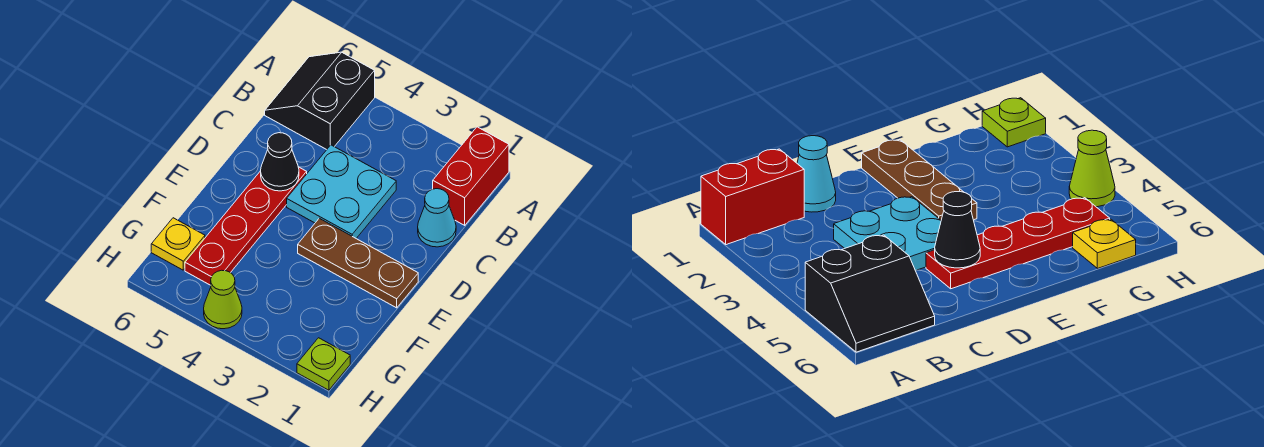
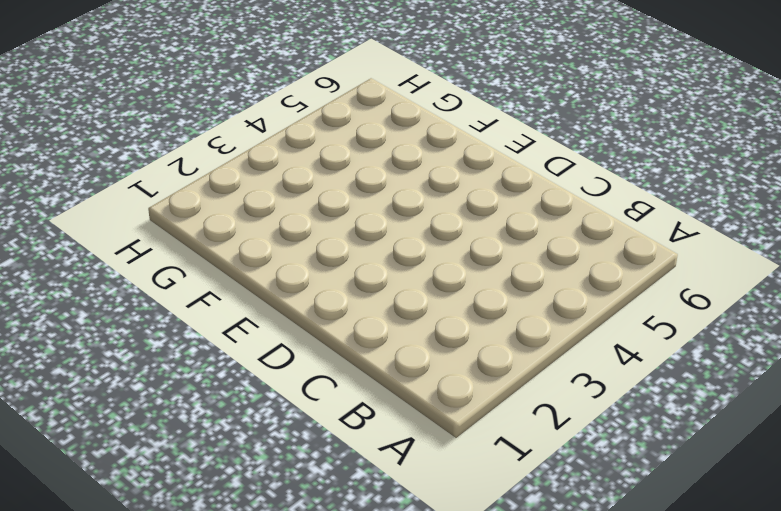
none -> red 1x2 brick [433,127,509,225]
none -> black 2x2 slope [265,52,375,150]

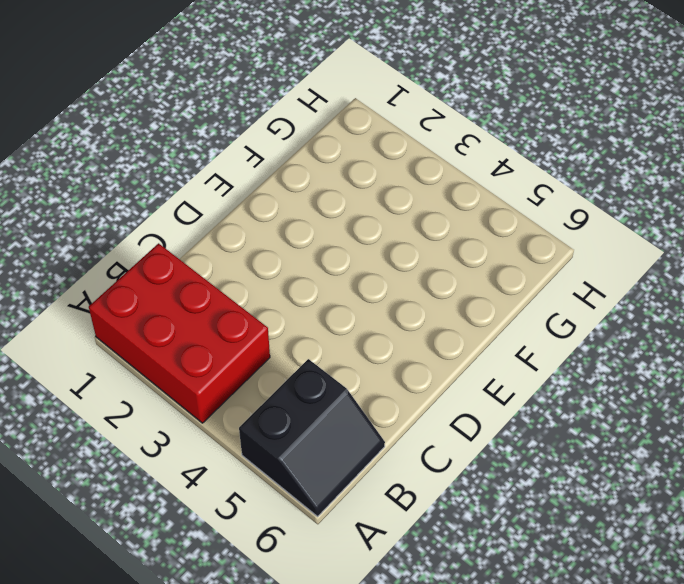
red 2x3 brick [89,243,270,423] -> red 1x2 brick [433,127,509,225]
none -> cyan 1x1 cone [418,189,456,247]
none -> cyan 2x2 plate [287,145,396,238]

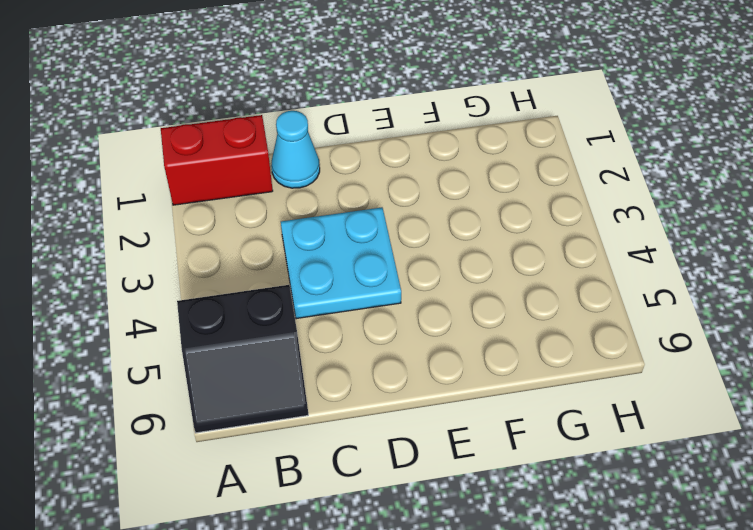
none -> red 1x4 plate [185,167,307,285]
none -> brown 1x3 plate [298,218,418,308]

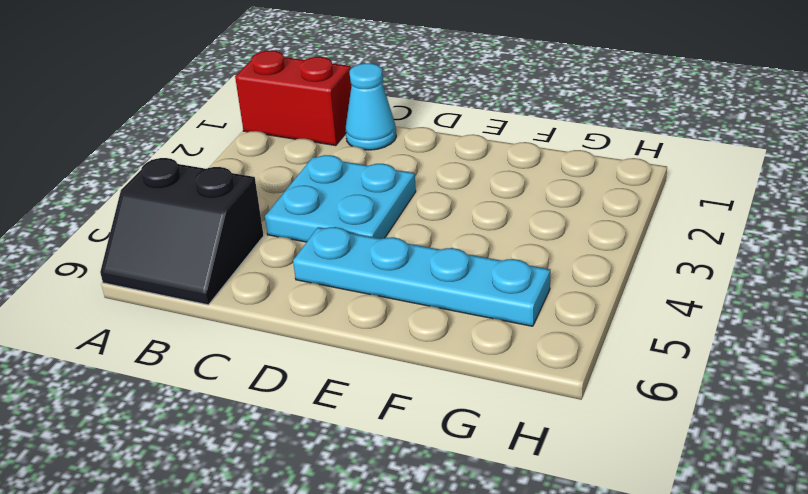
cyan 1x4 plate [293,227,550,326] -> red 1x4 plate [185,167,307,285]
none -> brown 1x3 plate [298,218,418,308]
none -> yellow 1x1 plate [151,218,205,270]

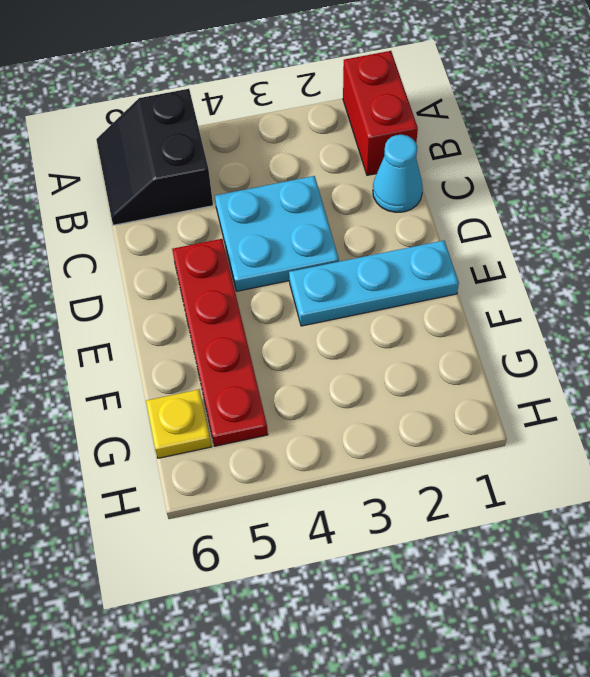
cyan 1x3 plate [289,241,459,326] -> brown 1x3 plate [298,218,418,308]
none -> lime 1x1 plate [297,338,350,390]
none -> lime 1x1 cone [204,270,242,329]

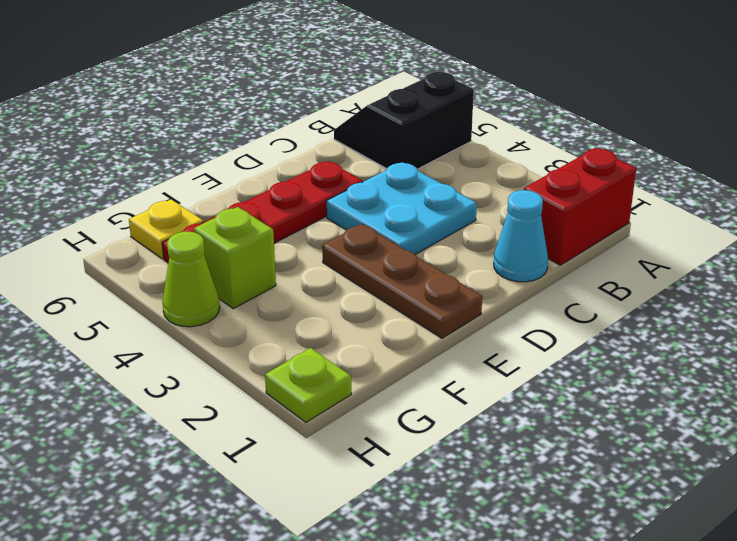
lime 1x1 brick [194,207,276,309] -> none
none -> black 1x1 cone [261,133,299,191]

